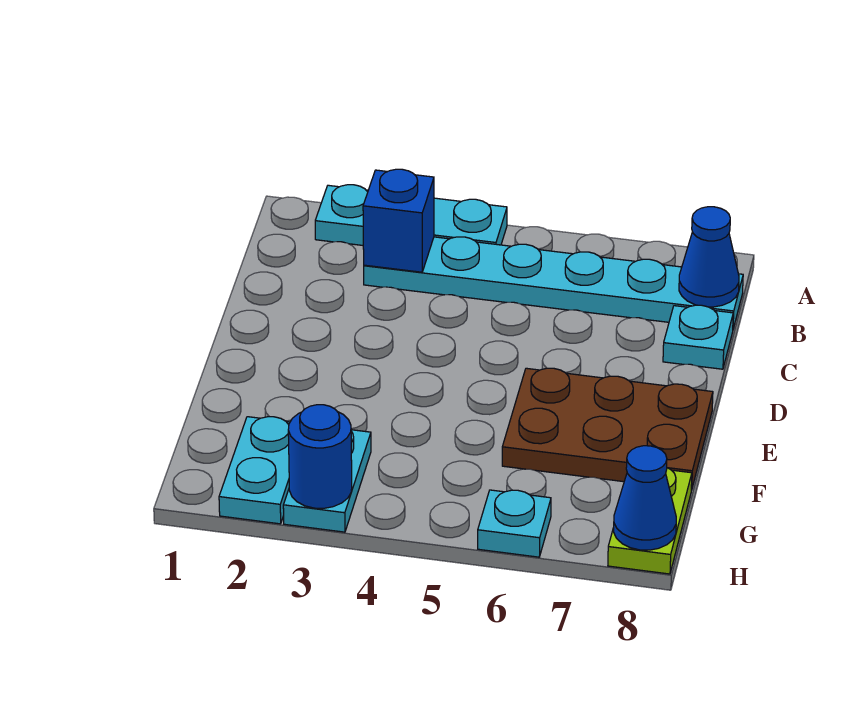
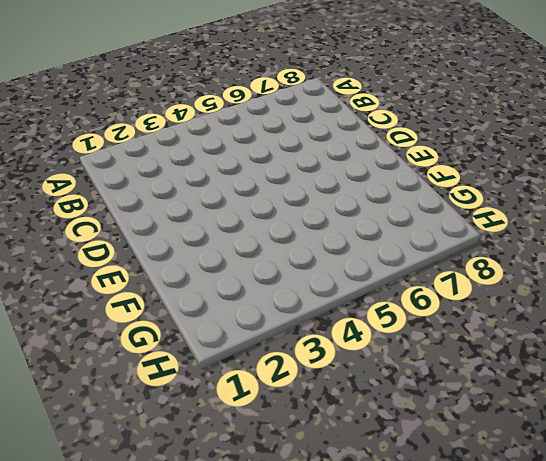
none -> cyan 1x3 plate [315,185,507,245]
none -> cyan 1x6 plate [364,237,743,329]
none -> cyan 1x1 plate [663,305,733,369]

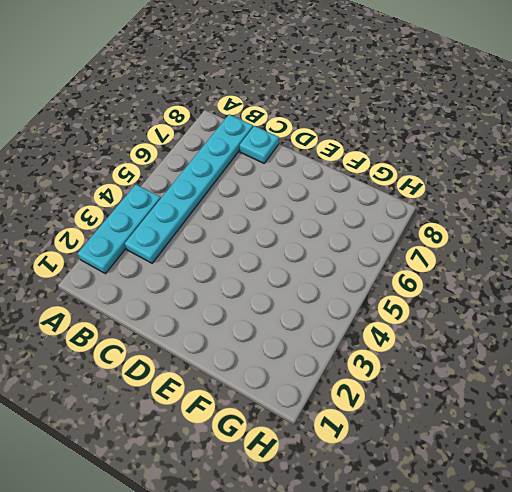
none -> brown 2x3 plate [502,368,713,490]
none -> cyan 1x2 plate [219,417,290,524]
none -> cyan 1x2 plate [283,430,371,532]

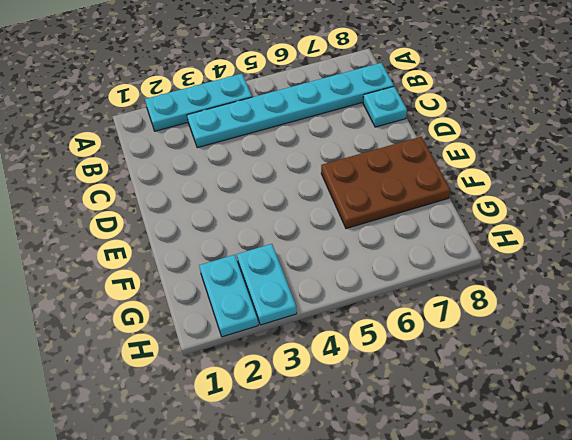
none -> lime 1x2 plate [608,468,692,574]
none -> cyan 1x1 plate [478,490,551,557]
none -> blue 1x1 brick [363,169,434,272]

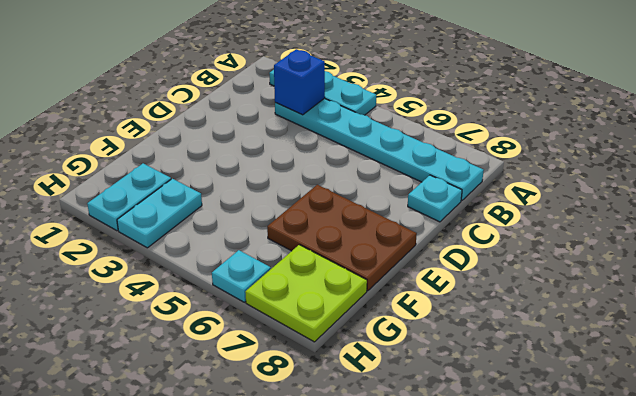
lime 2x2 plate [245,245,367,342] -> lime 1x2 plate [608,468,692,574]
none -> blue 1x1 cone [679,207,739,307]
none -> blue 1x1 round brick [288,405,352,508]
none -> blue 1x1 cone [614,446,676,550]

